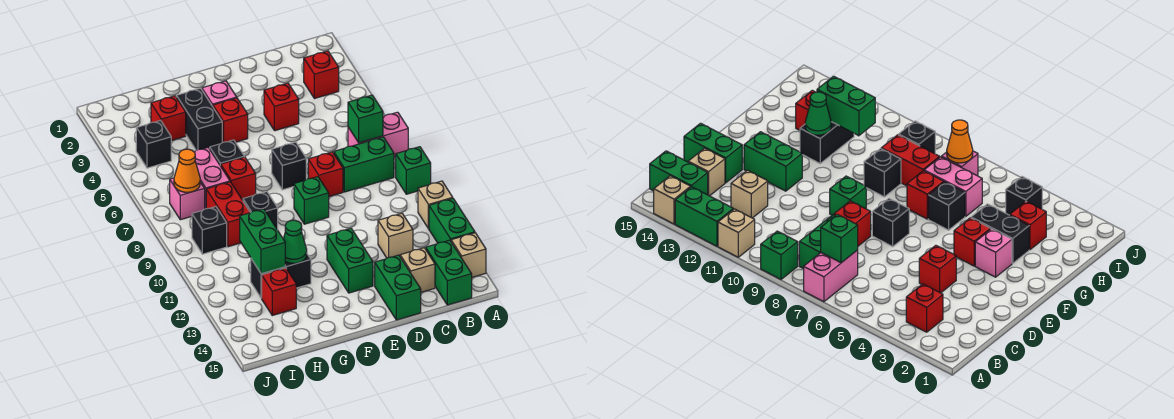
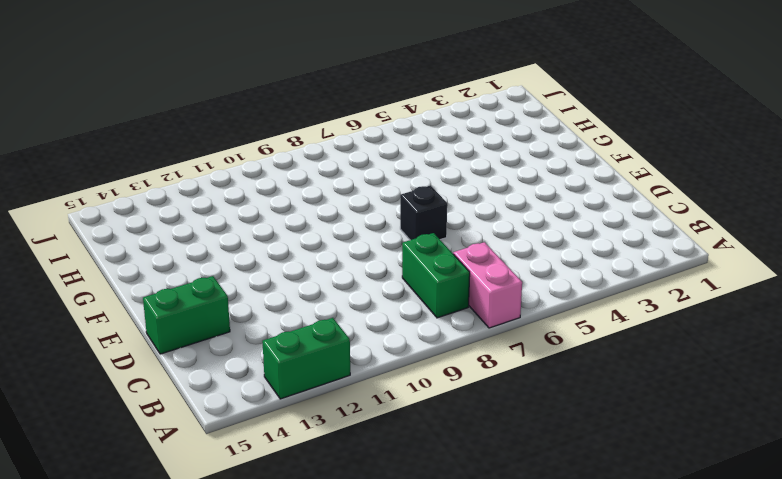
none -> green 1x1 brick [396,147,431,194]
none -> tan 1x1 brick [418,181,453,229]
none -> tan 1x1 brick [451,233,486,277]
none -> red 1x1 brick [304,51,339,99]

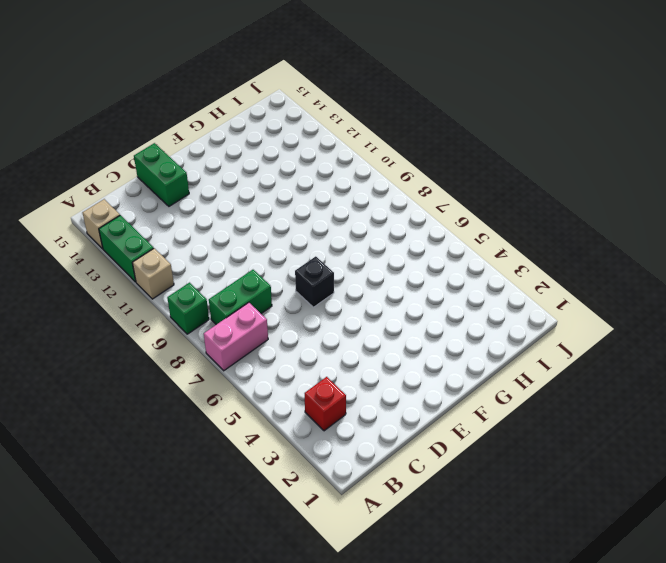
none -> green 1x2 brick [426,240,472,305]
none -> tan 1x1 brick [378,213,413,258]
none -> tan 1x1 brick [400,248,435,292]
none -> red 1x1 brick [264,83,299,131]

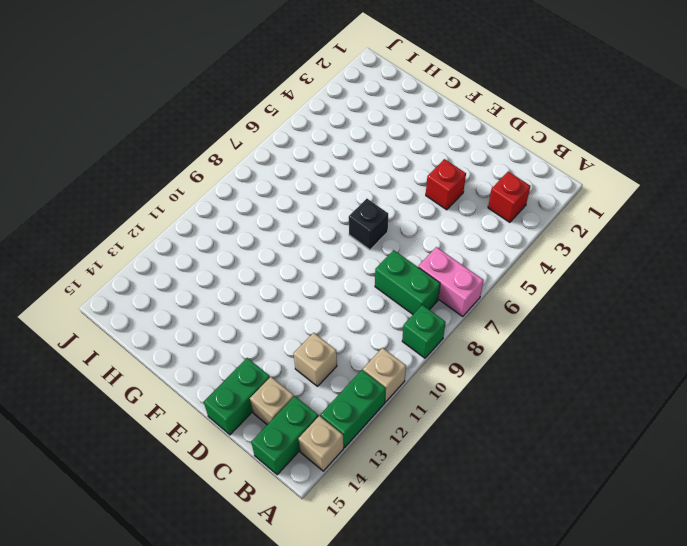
none -> red 1x1 brick [308,152,343,197]
none -> green 1x1 brick [294,177,329,224]
none -> green 1x2 brick [327,228,373,293]
none -> pink 1x1 brick [202,81,237,107]

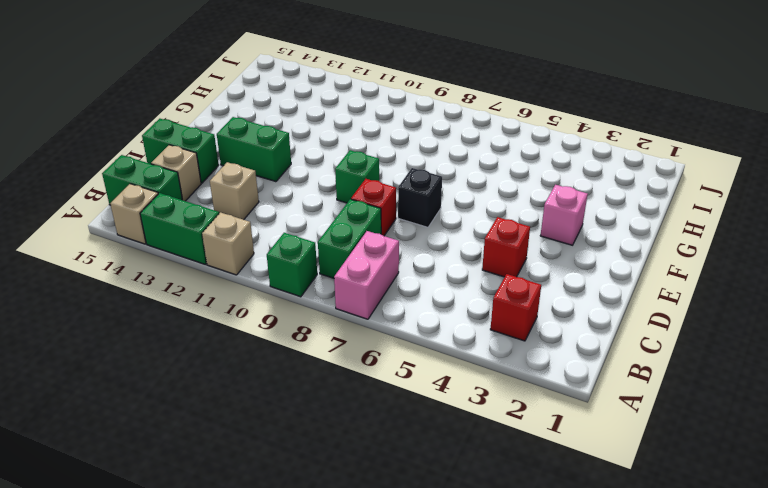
none -> red 1x1 brick [213,98,248,143]
none -> black 1x2 brick [176,88,222,150]
none -> black 1x1 brick [210,140,244,166]
none -> red 1x1 brick [221,157,256,200]

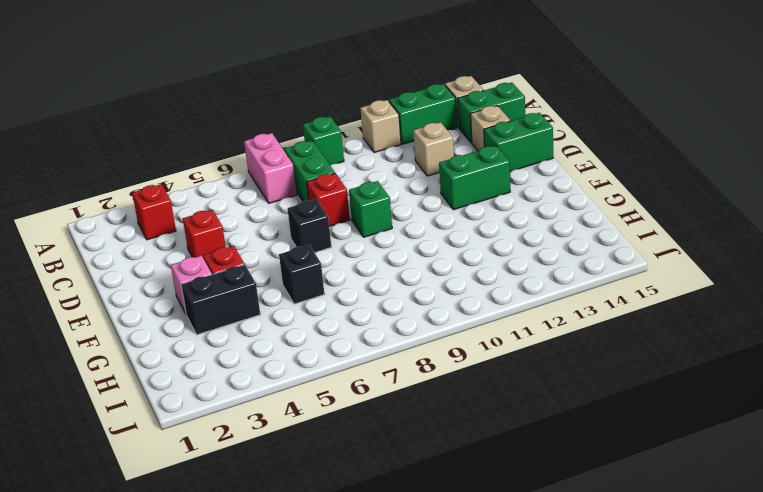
none -> red 1x1 brick [221,157,256,200]
none -> black 1x1 brick [243,192,278,230]
none -> black 1x2 brick [251,254,311,298]
none -> red 1x1 brick [151,96,186,141]

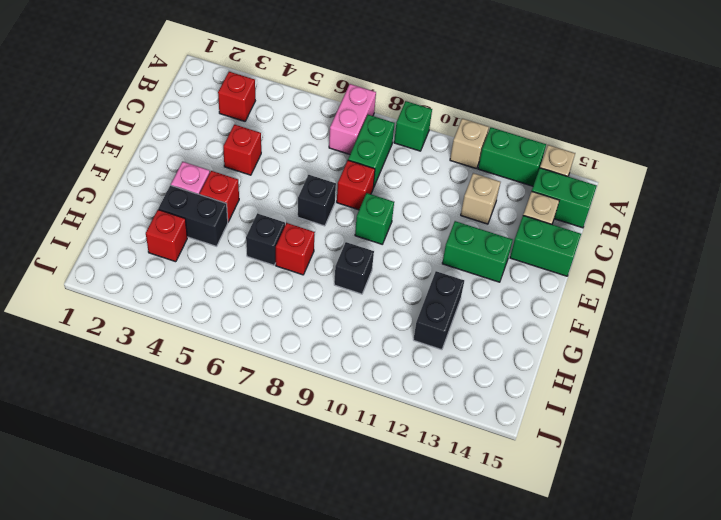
none -> pink 1x2 brick [194,148,230,209]
none -> red 1x2 brick [206,182,250,247]
none -> red 1x1 brick [262,268,296,315]
none -> black 1x1 brick [136,120,171,168]

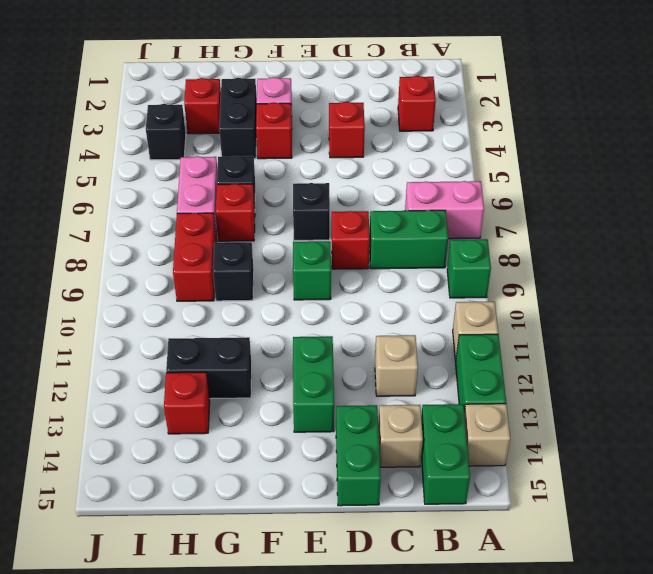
none -> pink 1x1 brick [170,178,205,220]
none -> black 1x1 brick [192,207,227,254]
none -> green 1x1 brick [348,95,383,143]
none -> green 1x1 cone [283,220,307,263]

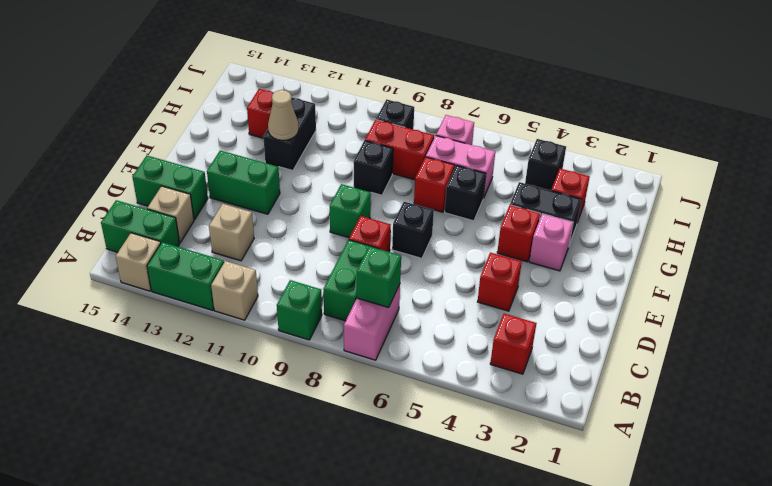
tan 1x1 cone [268,90,299,140] -> green 1x1 cone [283,220,307,263]
none -> green 1x2 brick [240,209,285,274]
none -> orange 1x1 cone [174,149,200,192]

